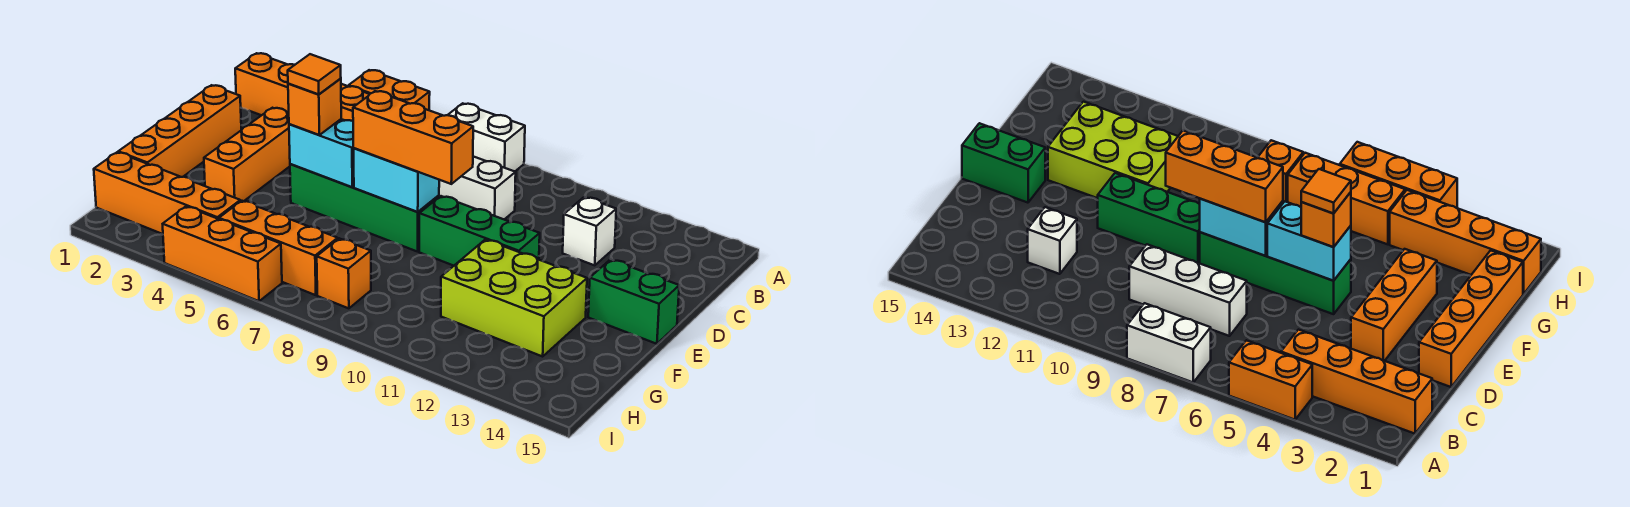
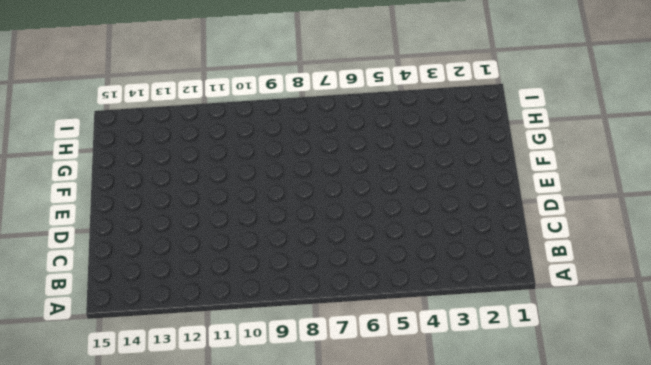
none -> orange 1x2 brick [348,70,430,110]
none -> white 1x2 brick [448,103,525,171]
none -> orange 1x4 brick [235,53,369,121]

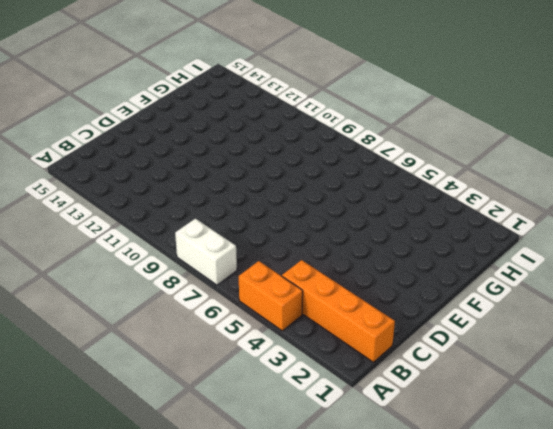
none -> white 1x3 brick [439,156,516,219]
none -> white 1x1 brick [563,197,616,265]
none -> orange 1x4 brick [118,85,241,177]

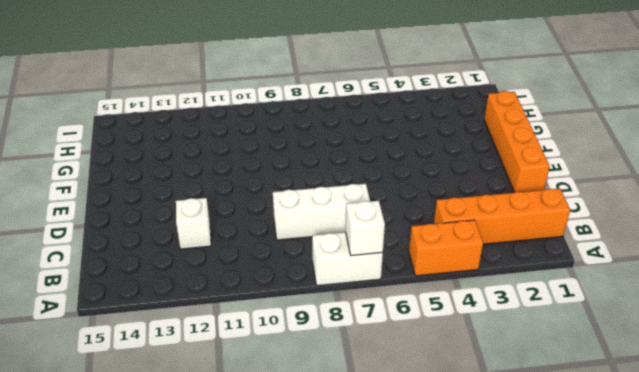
white 1x1 brick [346,201,385,256] -> none
none -> orange 1x3 brick [204,108,290,201]
none -> green 1x4 brick [290,164,439,252]
none -> green 1x3 brick [419,196,540,266]

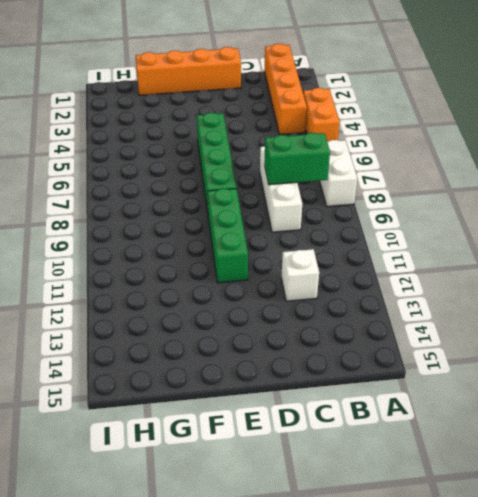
green 1x2 brick [264,133,330,185] -> green 1x2 brick turned to [588,259,679,344]
none -> orange 1x3 brick [204,108,290,201]
none -> lime 2x3 brick [441,240,587,356]
none -> orange 1x4 brick [94,152,240,234]

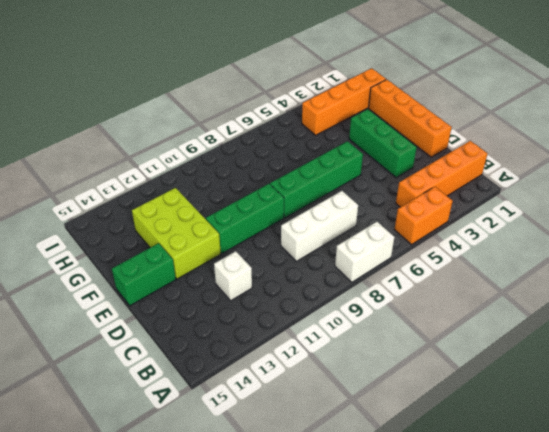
green 1x3 brick [349,109,417,177] -> orange 1x3 brick [204,108,290,201]
lime 2x3 brick [132,188,221,279] -> lime 2x3 brick turned to [441,240,587,356]
none -> orange 1x3 brick [219,201,338,295]
none -> orange 1x1 brick [317,238,371,308]
none -> orange 1x3 brick [163,206,282,301]

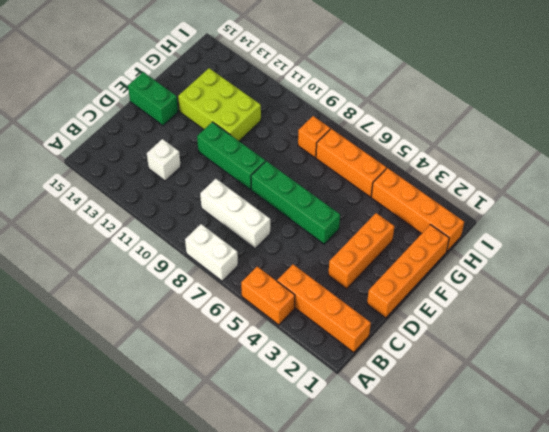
none -> orange 1x3 brick [163,206,282,301]
none -> cyan 1x2 brick [289,119,354,187]
none -> cyan 1x2 brick [354,148,439,212]

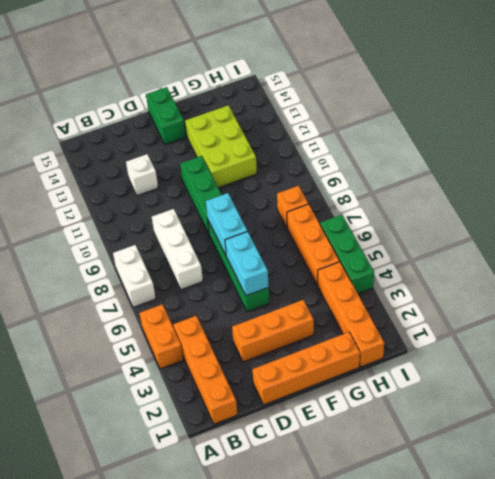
green 1x3 brick [320,215,374,294] -> orange 1x3 brick [163,206,282,301]
none -> orange 1x1 brick [288,79,341,135]
none -> orange 1x3 brick [353,91,473,184]
none -> orange 1x1 tile [288,54,341,94]

